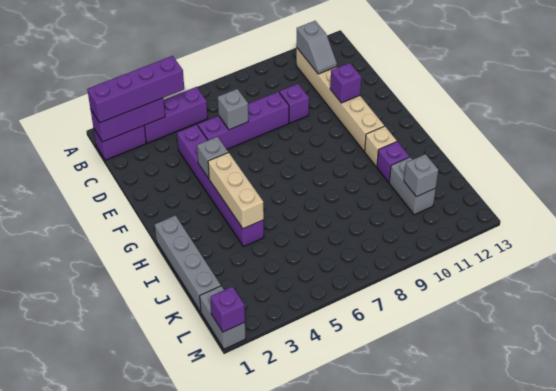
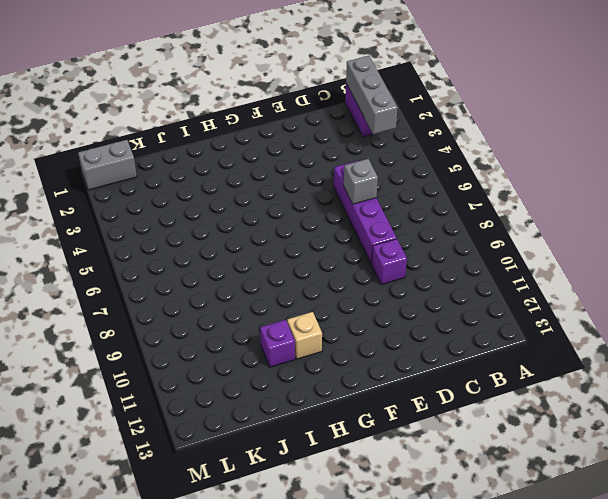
grey 1x3 brick [346,56,398,134] -> purple 1x3 brick [91,98,165,142]
none -> purple 1x3 brick [144,87,208,143]
none -> tan 1x6 brick [296,47,384,151]
none -> purple 1x6 brick [177,125,264,247]

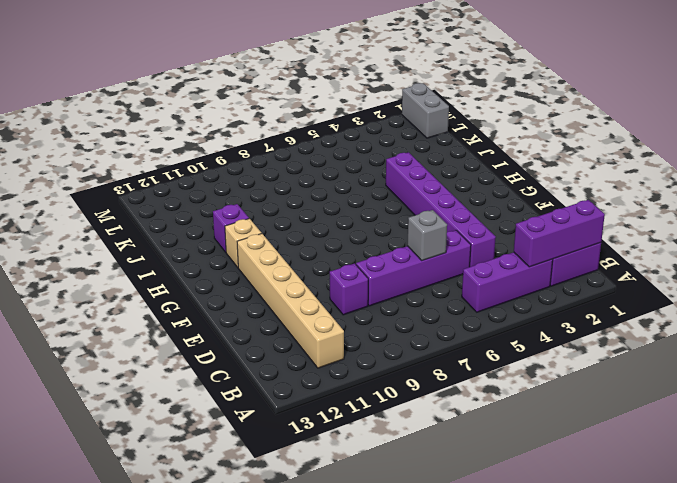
none -> grey 1x4 brick [155,215,221,311]
none -> grey 1x2 brick [389,157,436,215]
none -> grey 1x2 slope [296,21,337,74]

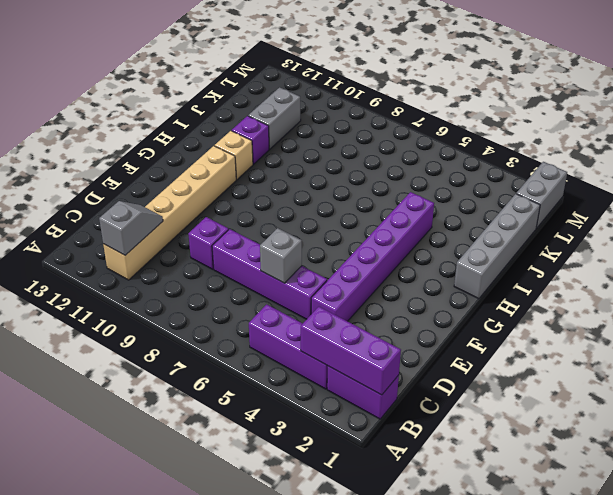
none -> purple 1x1 brick [330,63,361,103]
none -> grey 1x1 brick [197,137,228,178]
none -> tan 1x3 brick [208,152,264,229]

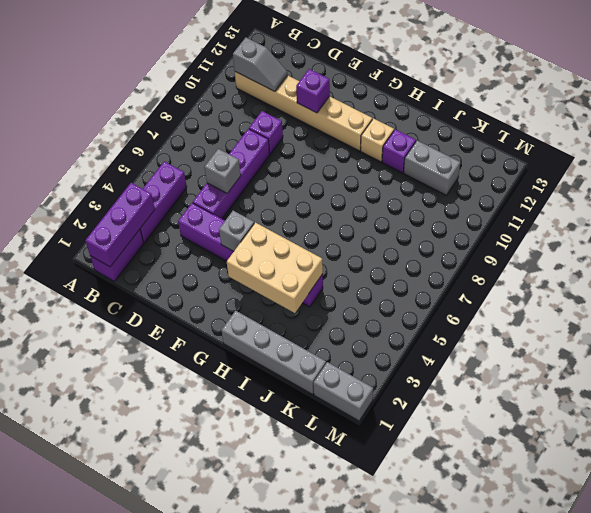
tan 2x3 brick [227,222,323,313] -> tan 1x3 brick [208,152,264,229]
none -> grey 1x1 brick [404,154,438,197]
none -> purple 1x1 brick [210,286,245,332]
none -> purple 1x4 brick [87,56,184,123]

